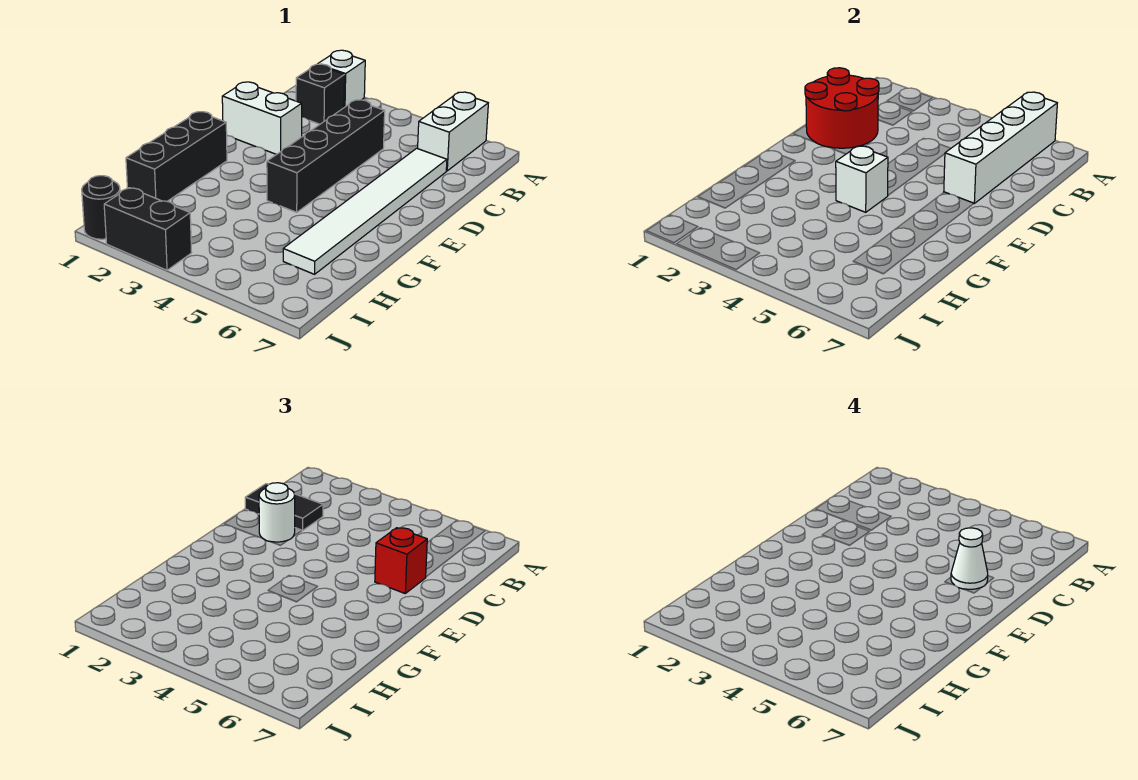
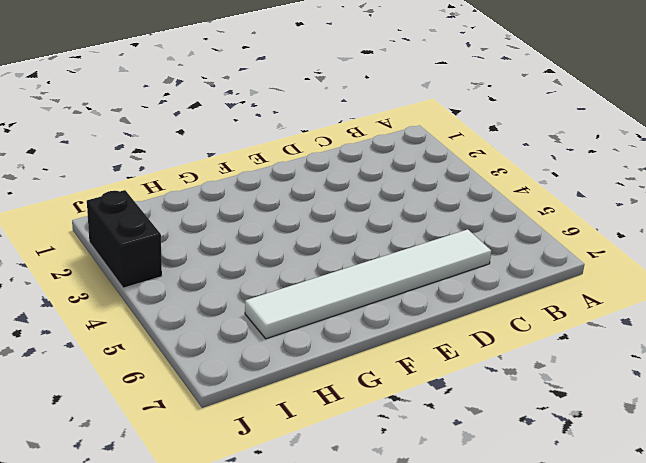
none -> white 1x1 brick [318,50,365,107]
none -> white 1x2 brick [418,92,488,171]
none -> black 1x1 brick [296,64,345,124]

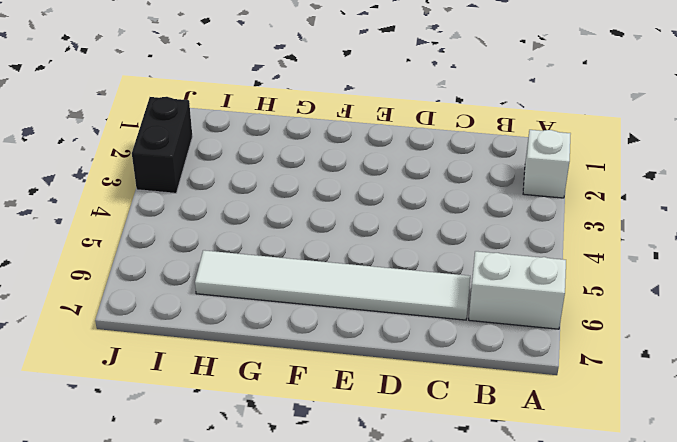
none -> black 1x1 brick [296,64,345,124]
none -> black 1x4 brick [267,100,385,212]
none -> white 1x2 brick [222,82,302,155]

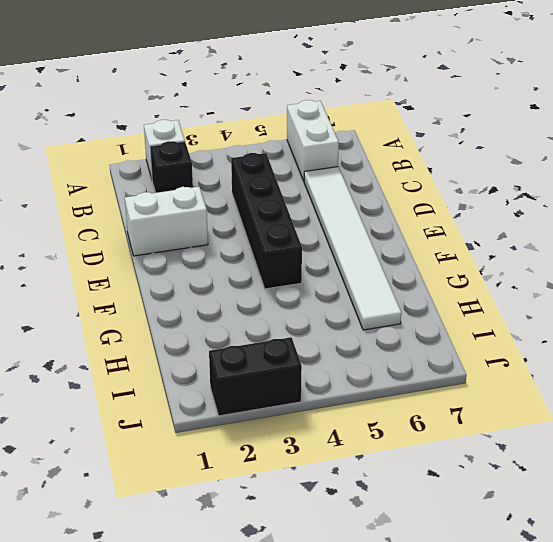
none -> black 1x3 brick [126,112,227,201]
none -> black 1x1 round brick [82,176,120,239]
none -> white 1x4 brick [944,92,1057,203]

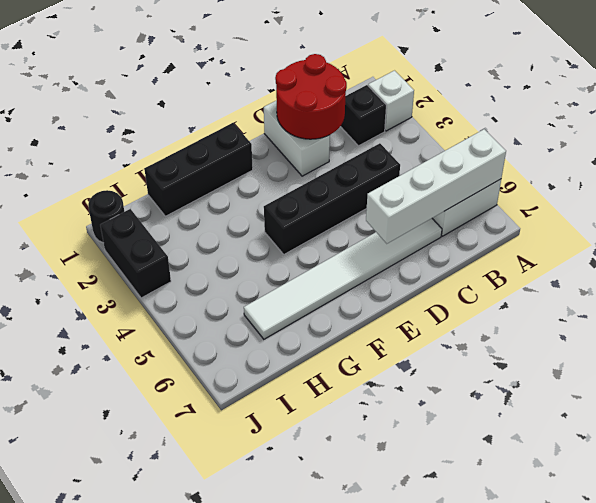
none -> white 1x1 brick [836,146,888,212]
none -> black 1x2 tile [245,484,323,531]
none -> white 1x1 round brick [259,483,295,542]

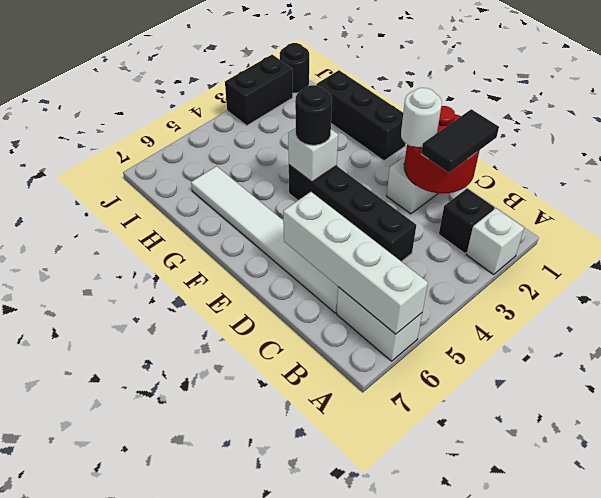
black 1x1 round brick [295,85,332,145] -> none
none -> red 1x1 brick [375,528,427,593]
none -> white 1x1 cone [951,528,988,589]

